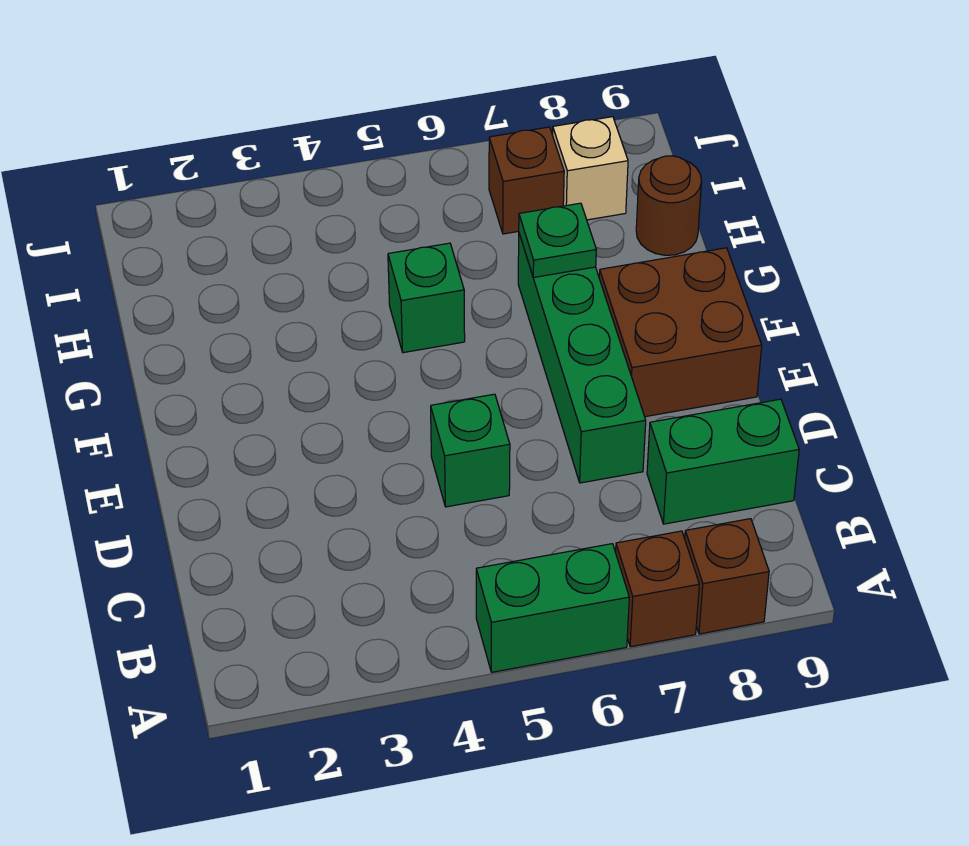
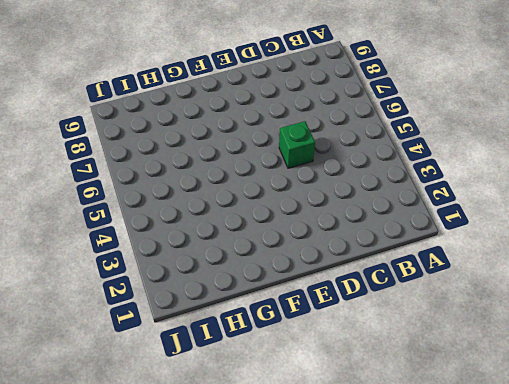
none -> green 1x2 brick [476,544,629,672]
none -> brown 1x1 brick [616,531,699,647]
none -> brown 1x1 brick [685,519,769,634]

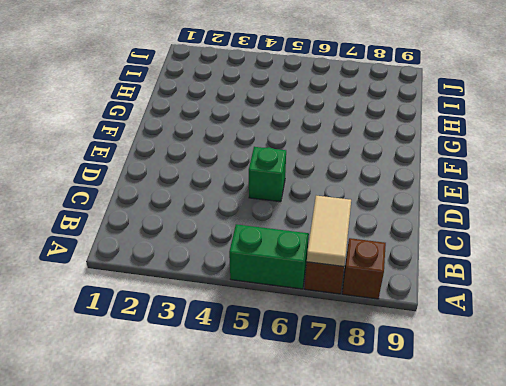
tan 1x2 tile [307,196,351,267] -> none
none -> green 1x2 brick [647,399,799,524]
none -> green 1x4 brick [518,234,646,483]
none -> brown 2x2 brick [599,248,762,417]

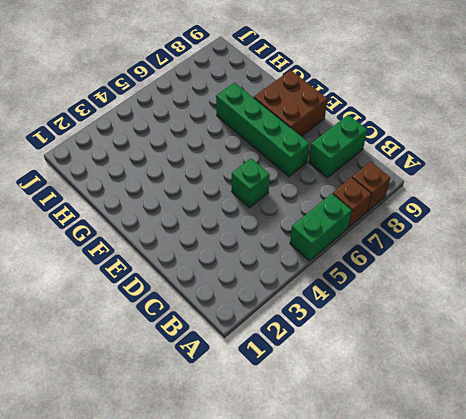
none -> green 1x1 brick [388,243,465,353]
none -> brown 1x1 round brick [636,156,702,255]
none -> brown 1x1 brick [489,127,564,234]

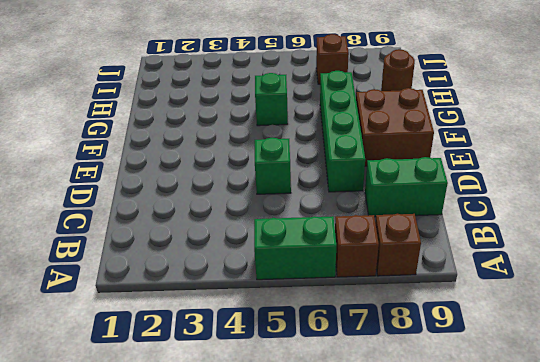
none -> tan 1x1 brick [553,117,628,220]
none -> green 1x1 plate [519,203,596,278]

